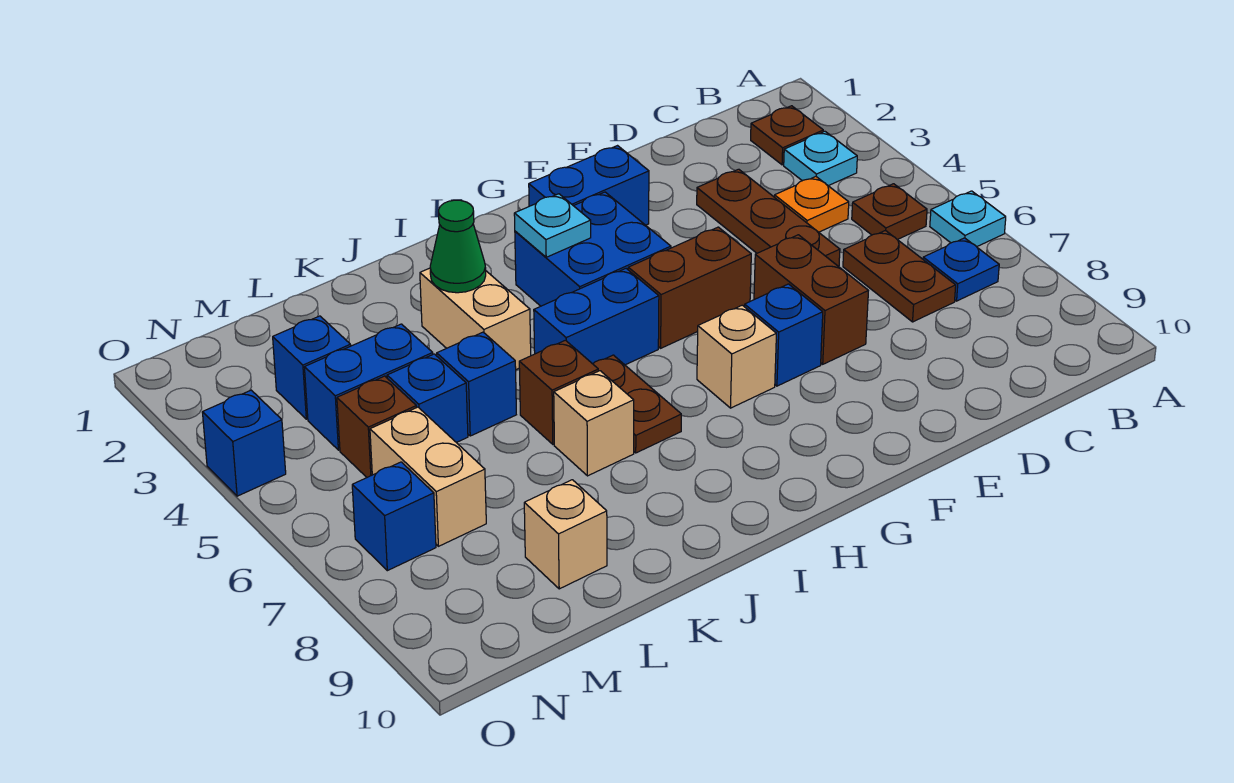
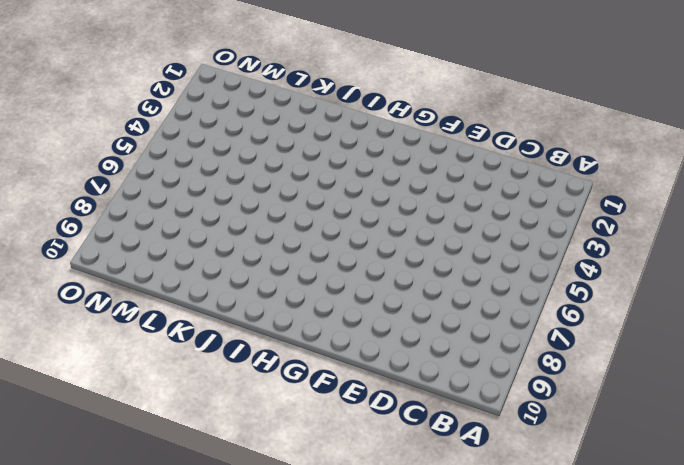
none -> cyan 1x1 plate [930,191,1006,247]
none -> brown 1x1 plate [751,106,823,165]
none -> cyan 1x1 plate [784,131,857,186]
none -> brown 1x1 plate [852,184,927,240]

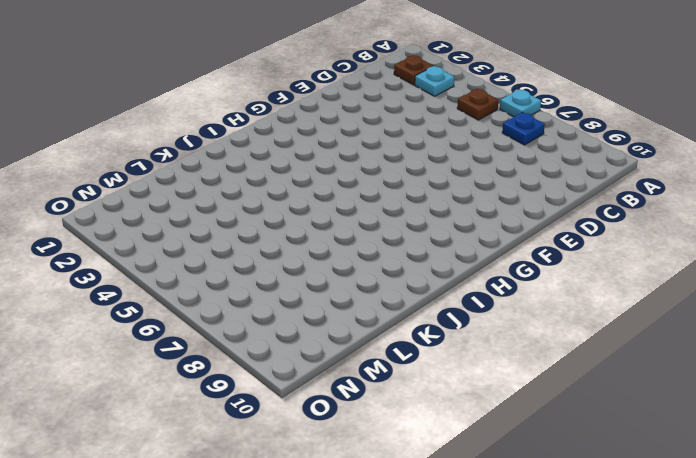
none -> orange 1x1 plate [775,177,849,232]
none -> brown 1x2 plate [843,230,956,322]
none -> brown 1x3 plate [697,169,840,267]
none -> brown 1x2 brick [754,235,868,364]

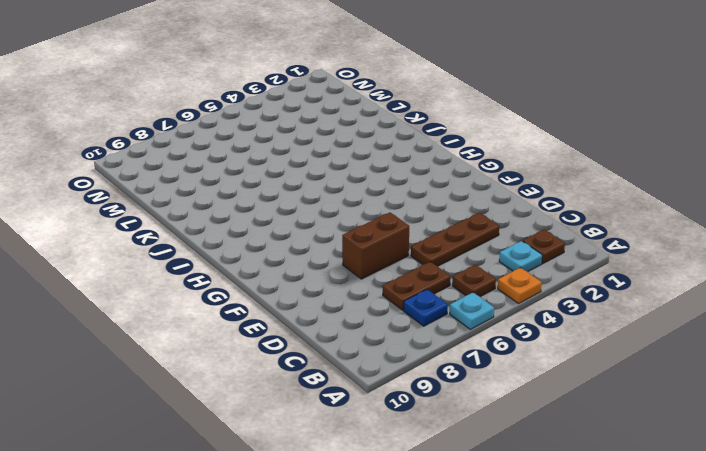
orange 1x1 plate [498,267,542,303] -> orange 1x1 plate moved to [775,177,849,232]
none -> blue 1x2 brick [529,146,649,225]
none -> brown 1x2 brick [628,227,751,348]
none -> blue 1x1 brick [745,284,823,386]
none -> blue 2x2 brick [515,192,671,306]

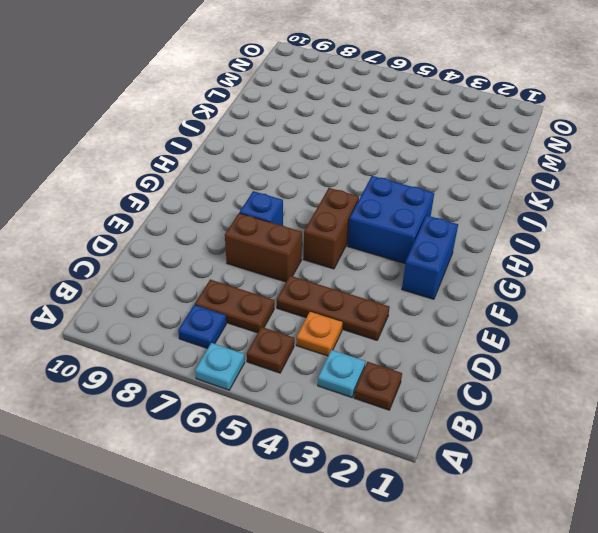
none -> tan 1x1 brick [697,305,776,408]
none -> blue 1x2 brick [534,269,659,365]
none -> brown 1x2 plate [593,355,681,453]
none -> tan 1x2 brick [420,268,531,370]

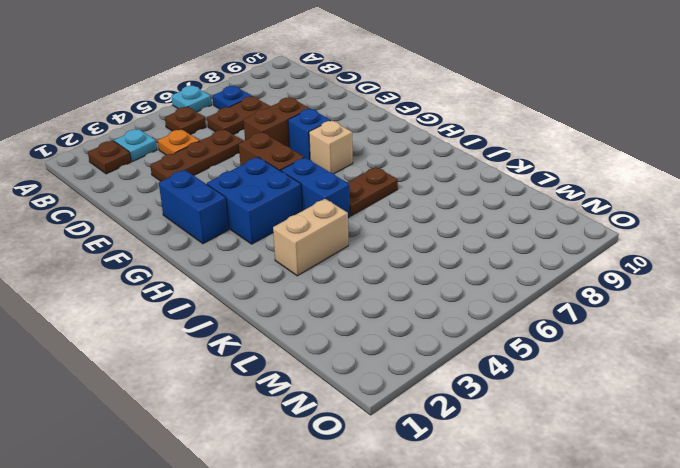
none -> brown 1x1 brick [519,340,598,444]
none -> tan 1x1 brick [554,371,634,476]
none -> blue 1x1 brick [437,332,516,436]
none -> blue 1x2 brick [304,324,433,450]

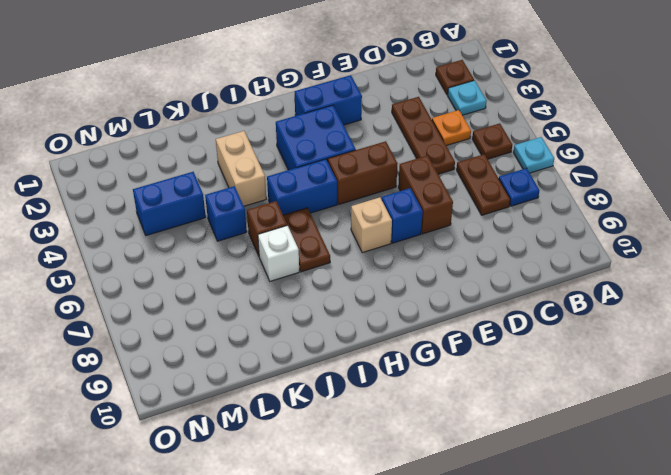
white 1x1 brick [258,225,299,281] -> tan 1x1 brick [554,371,634,476]
none -> blue 1x1 brick [387,354,468,443]
none -> tan 1x1 brick [524,480,607,589]
none -> blue 1x1 brick [273,316,351,419]
none -> brown 1x1 brick [337,376,416,477]

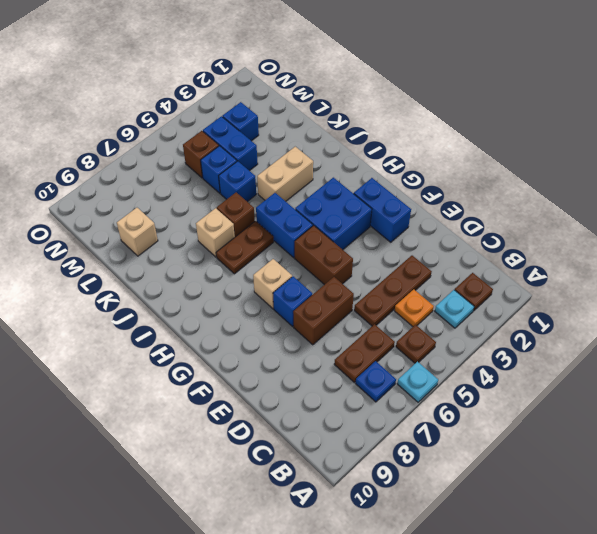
none -> tan 1x2 brick [370,407,486,546]
none -> blue 1x1 brick [352,462,436,571]
none -> blue 1x1 brick [202,390,286,496]
none -> cyan 1x1 plate [514,194,591,257]

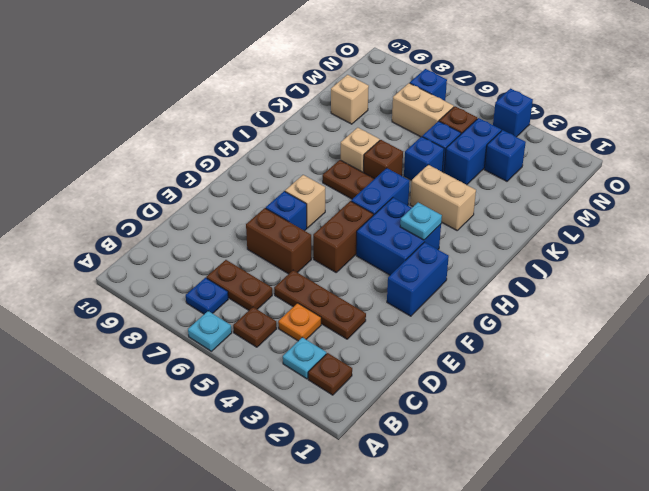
none -> green 1x1 cone [430,200,486,293]

